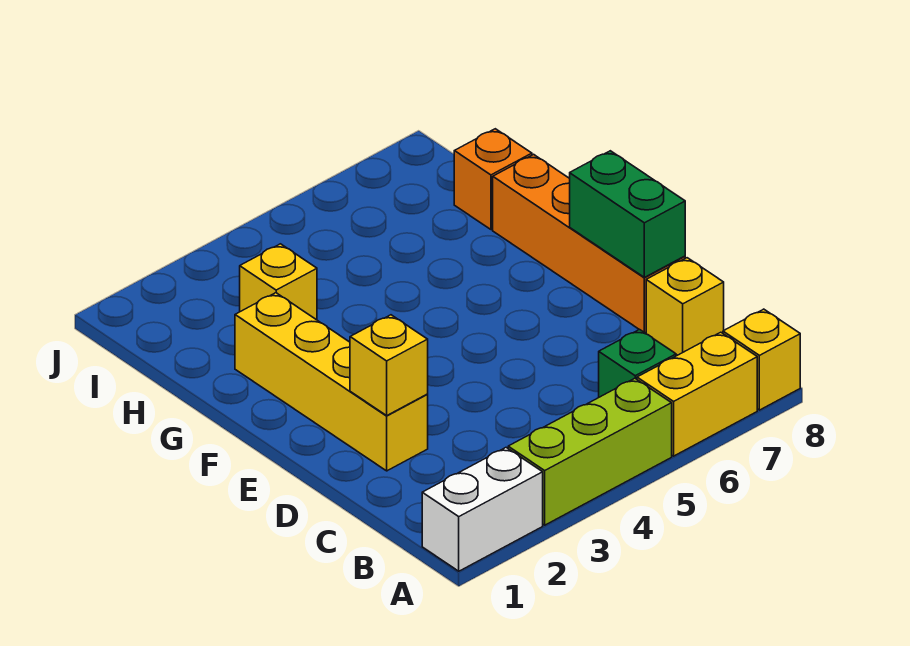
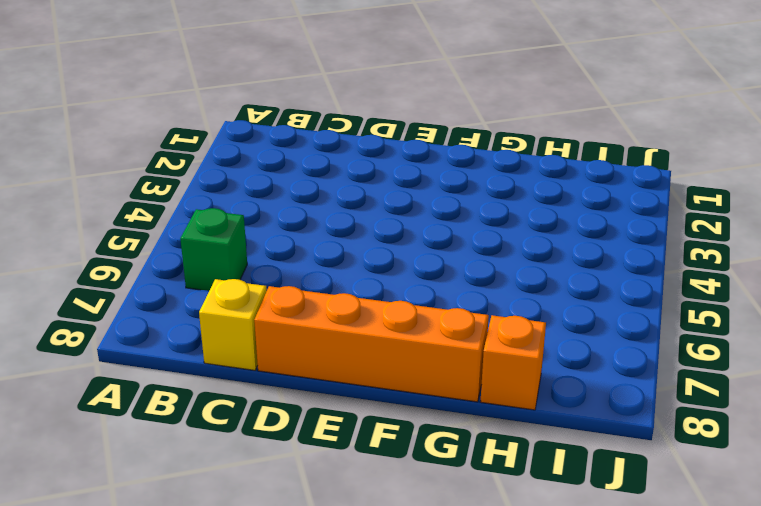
none -> white 1x2 brick [422,448,543,571]
none -> lime 1x3 brick [508,378,672,525]
none -> yellow 1x2 brick [637,332,757,456]

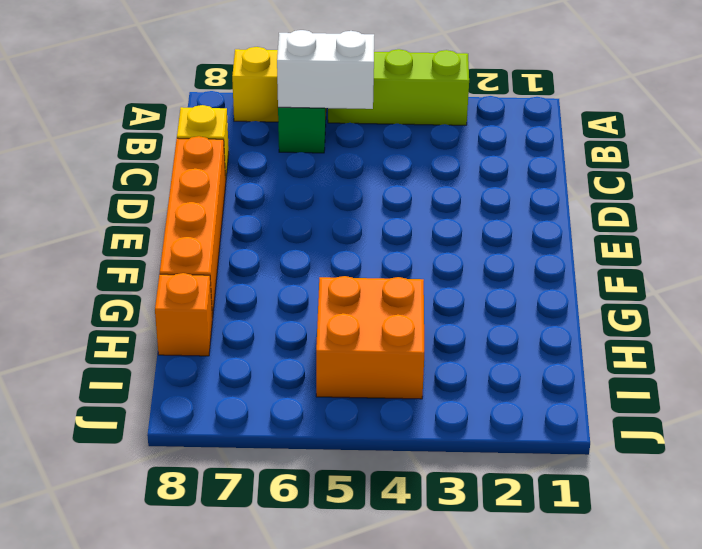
white 1x2 brick [277,30,374,109] -> white 1x2 brick moved to [422,448,543,571]
orange 2x2 brick [316,276,424,399] -> none
none -> yellow 1x1 brick [723,309,800,410]
none -> yellow 1x4 brick [235,293,428,471]
none -> yellow 1x1 brick [240,244,317,320]

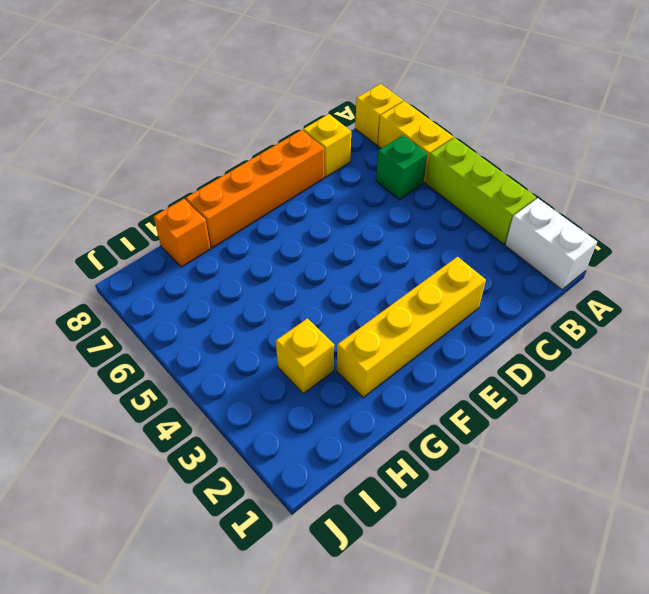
none -> yellow 1x1 brick [350,315,428,416]
none -> green 1x2 brick [570,151,685,277]

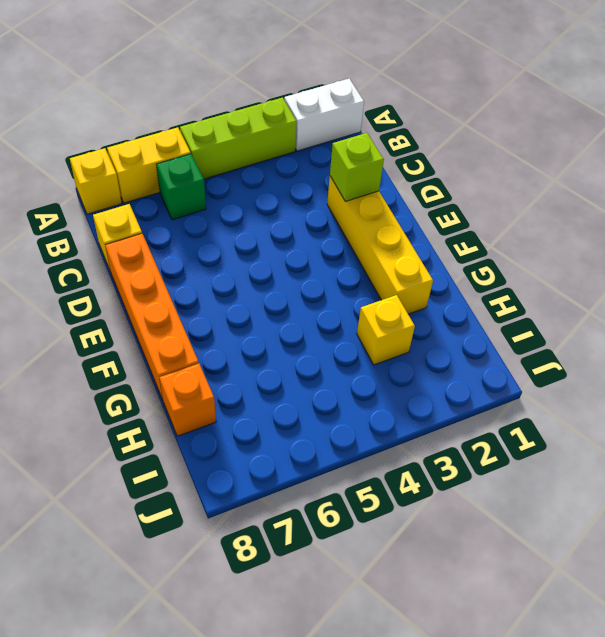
lime 1x1 brick [330,133,384,201] -> yellow 1x1 brick [350,315,428,416]
none -> green 1x2 brick [570,151,685,277]

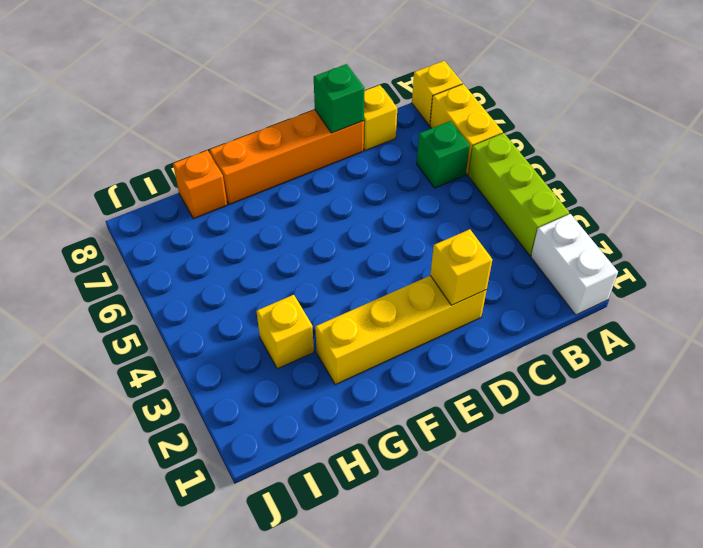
green 1x1 brick [314,64,364,133] -> green 1x2 brick [570,151,685,277]

